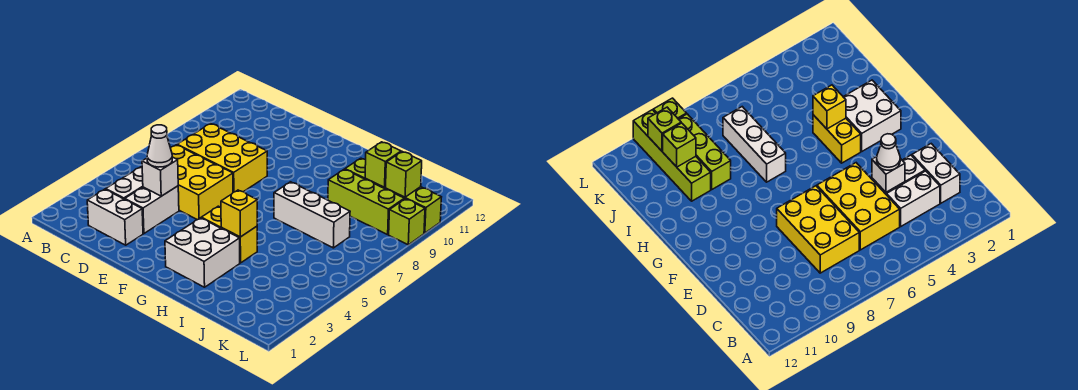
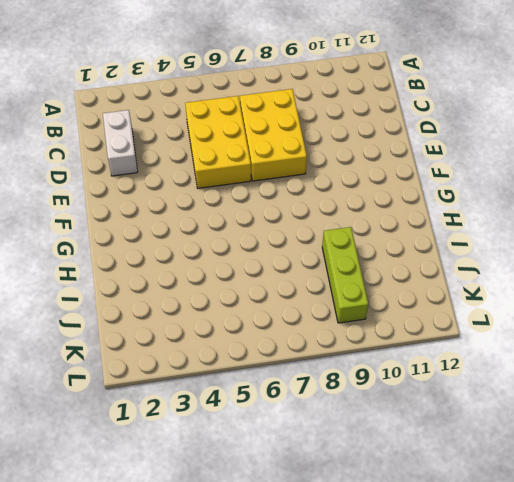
none -> white 1x2 brick [106,167,143,199]
none -> white 1x2 brick [125,186,179,233]
none -> white 2x2 brick [165,218,240,287]

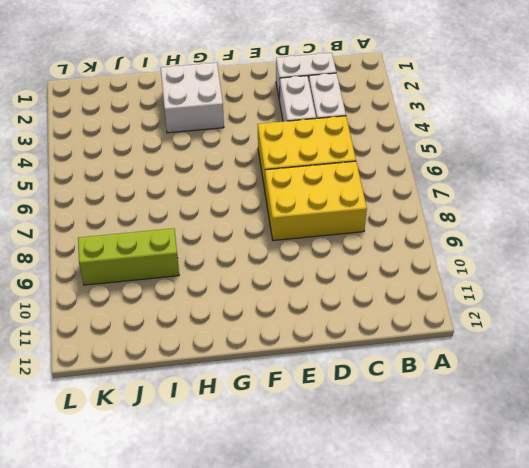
none -> yellow 1x2 brick [201,206,257,263]
none -> white 1x3 brick [274,182,350,248]
none -> lime 1x4 brick [345,158,441,233]

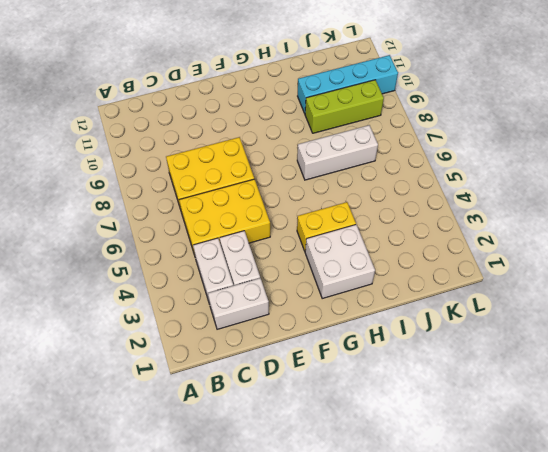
cyan 1x4 brick [298,55,398,113] -> lime 1x4 brick [345,158,441,233]
none -> lime 1x1 brick [389,199,425,245]
none -> white 1x1 brick [142,157,178,196]
none -> yellow 1x1 brick [221,190,257,237]

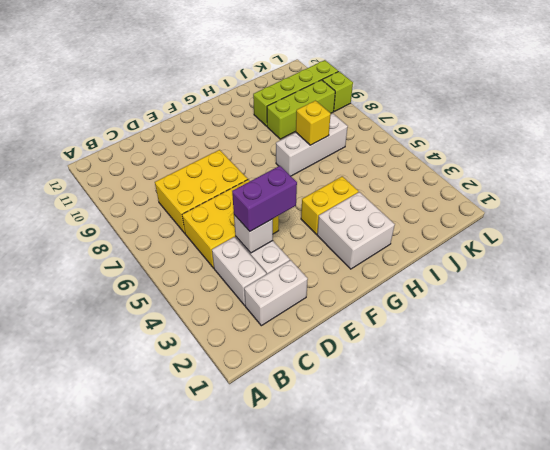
purple 1x2 brick [232,166,297,231] -> white 1x1 cone [147,125,172,167]
yellow 1x1 brick [296,101,331,145] -> yellow 1x1 brick moved to [221,190,257,237]
none -> lime 1x1 brick [365,142,401,187]
none -> lime 1x1 brick [386,152,422,197]

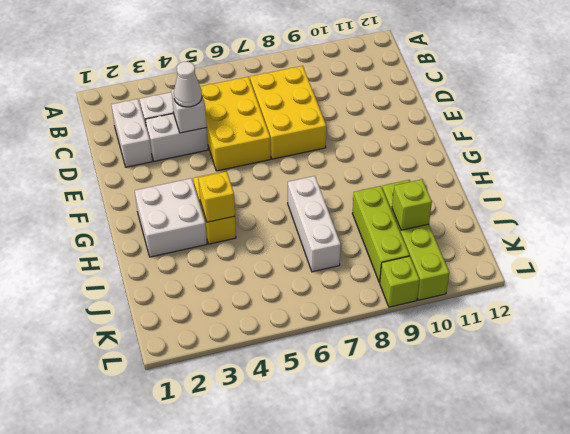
none -> lime 1x1 brick [386,152,422,197]

